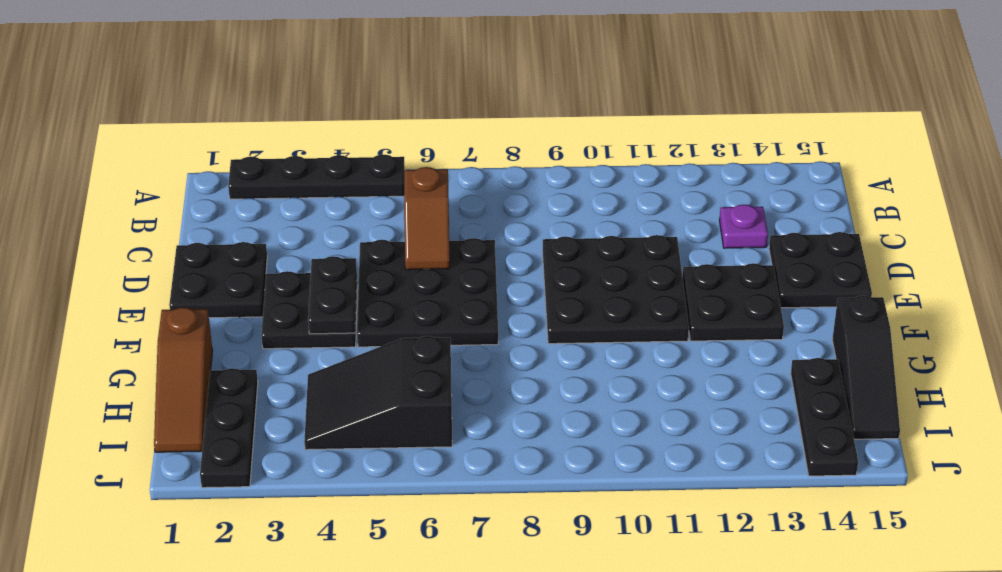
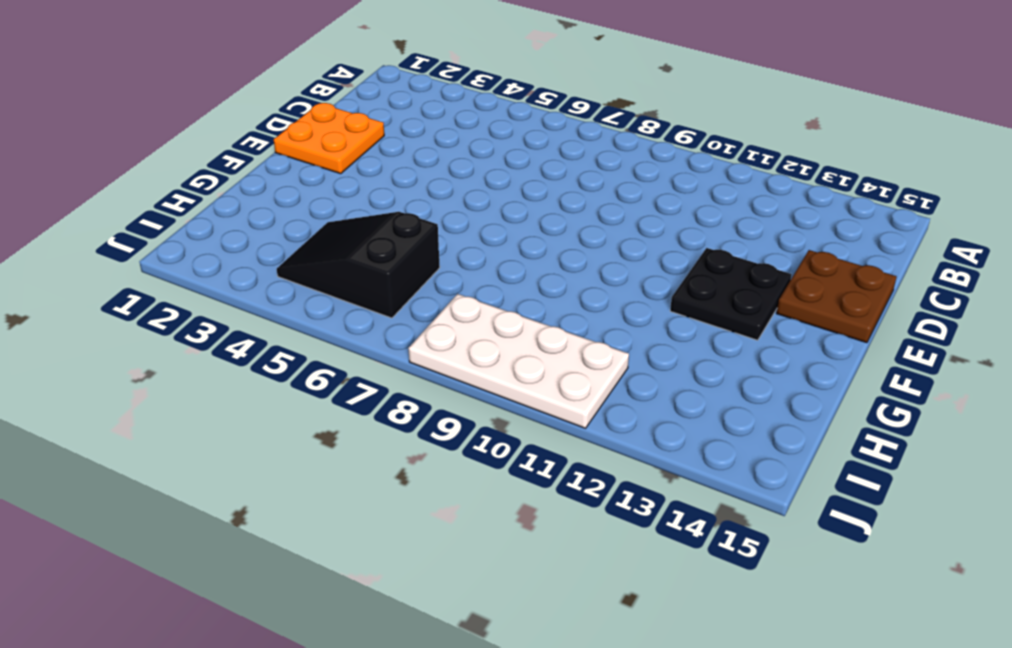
orange 2x2 plate [274,103,384,174] -> black 2x2 plate [169,242,267,318]
brown 2x2 plate [776,250,897,343] -> black 2x2 plate [769,232,872,308]
white 2x4 plate [408,294,629,428] -> none
none -> black 1x4 plate [228,155,405,199]
none -> purple 1x1 plate [719,205,768,248]
none -> black 3x3 plate [357,238,498,347]

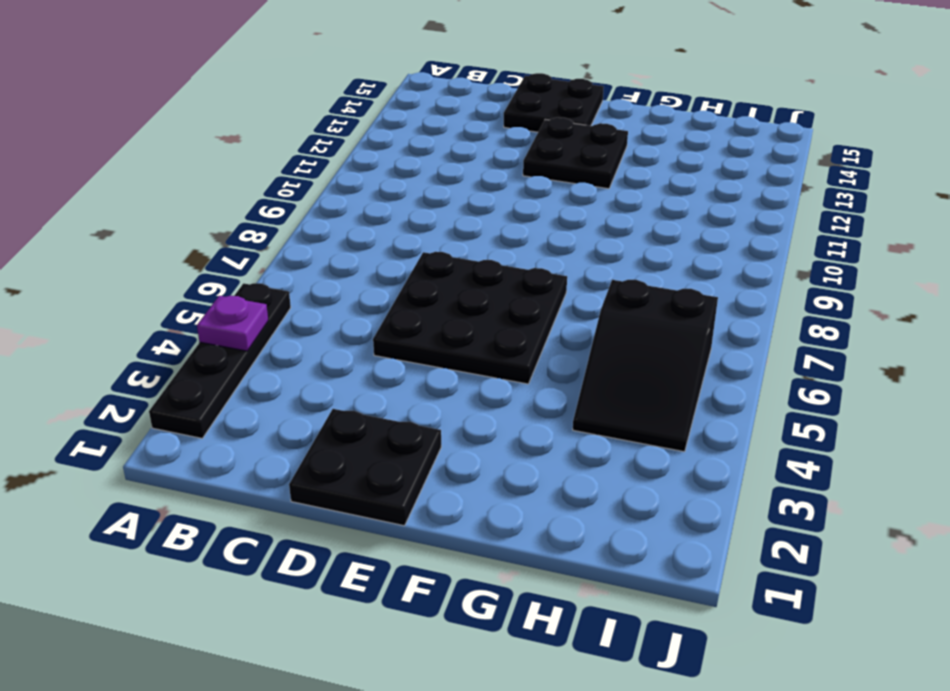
purple 1x1 plate [197,296,268,351] -> purple 1x1 plate moved to [719,205,768,248]
none -> black 3x3 plate [543,235,689,344]
none -> black 2x2 plate [261,271,358,349]
none -> brown 1x3 slope [154,307,212,452]

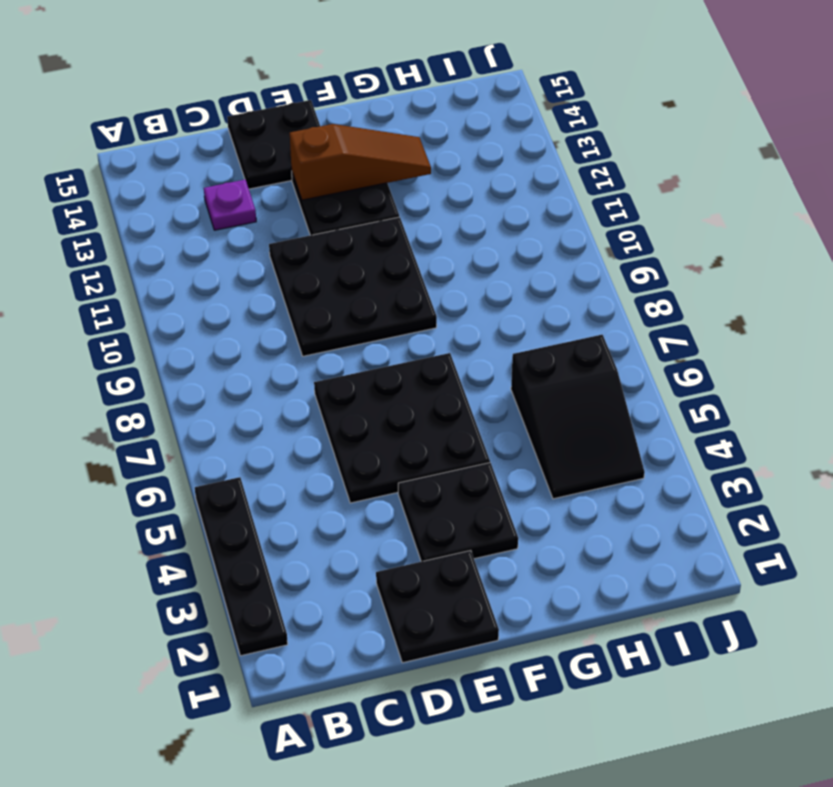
brown 1x3 slope [290,124,431,200] -> brown 1x3 slope moved to [154,307,212,452]
none -> black 1x3 slope [832,296,900,439]
none -> black 1x3 plate [200,368,258,488]
none -> black 1x3 plate [791,358,858,476]

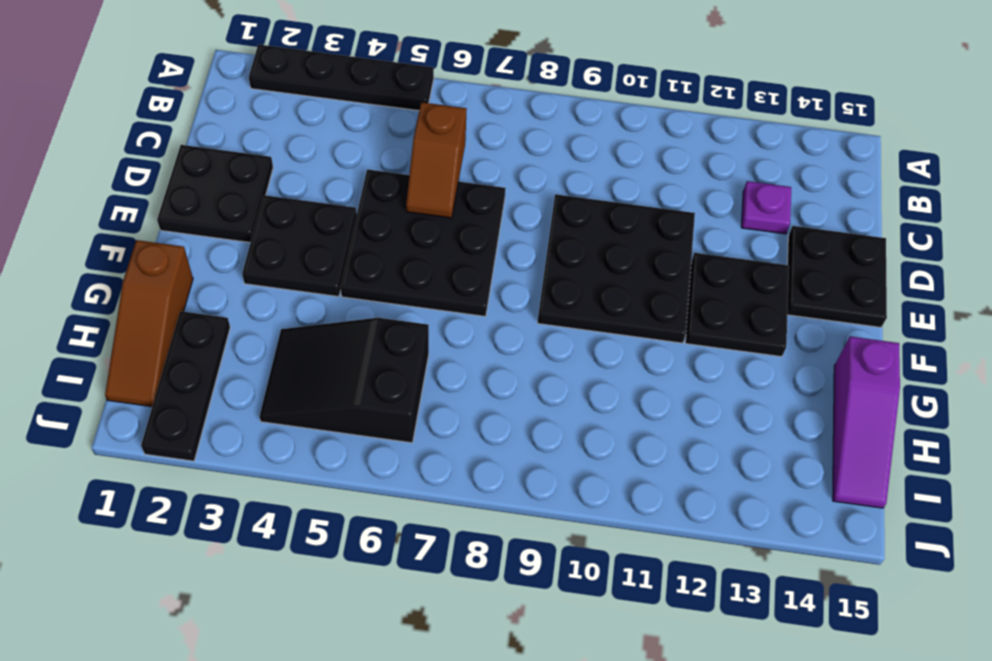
purple 1x3 slope [833,336,900,508] -> black 1x3 slope [832,296,900,439]
none -> black 1x3 plate [791,358,858,476]
none -> black 1x2 plate [308,256,357,334]

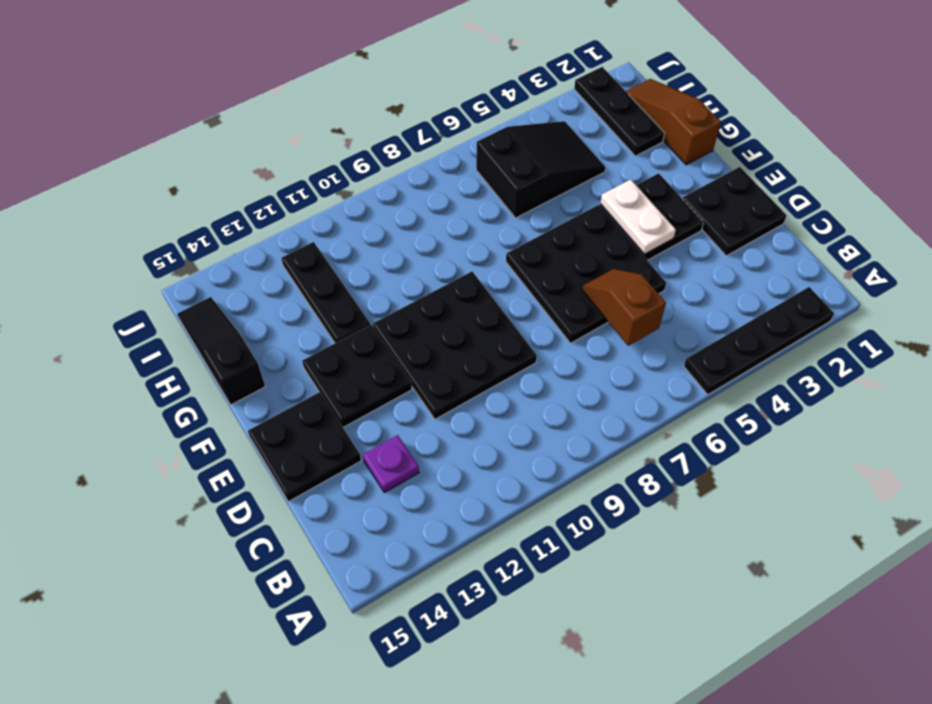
white 1x2 plate [600,180,676,254] -> black 1x2 plate [308,256,357,334]
black 1x3 plate [282,242,370,343] -> black 1x3 plate moved to [791,358,858,476]

